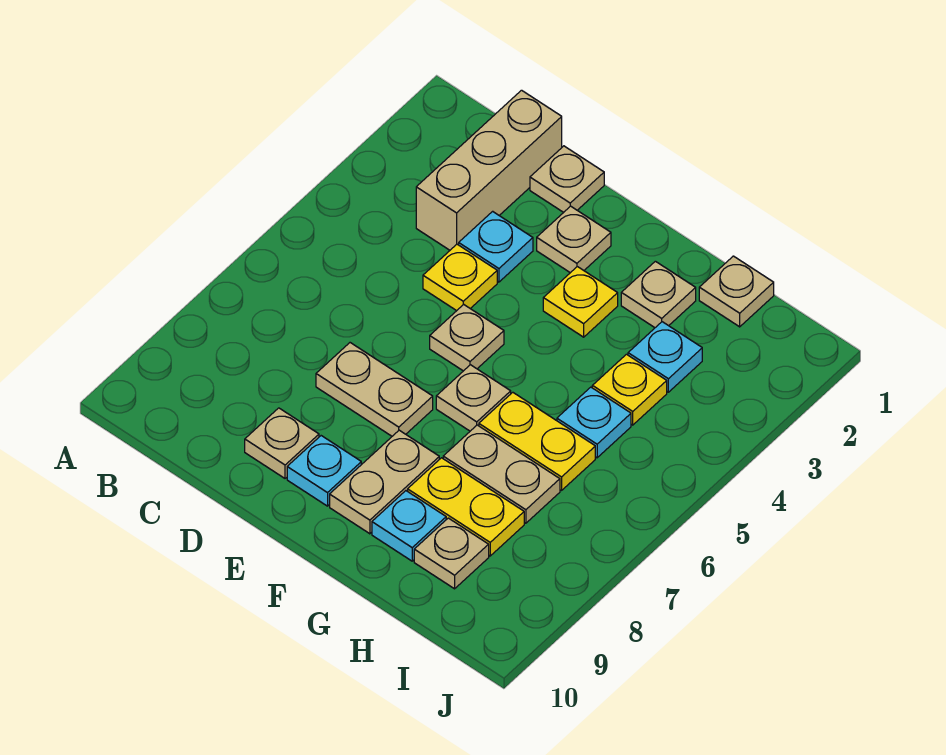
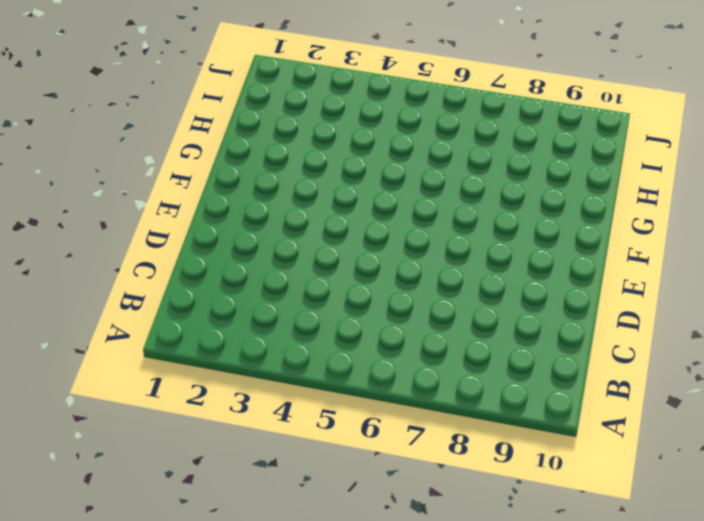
none -> tan 1x3 brick [416,90,562,250]
none -> tan 1x1 plate [530,146,604,212]
none -> cyan 1x1 plate [459,211,533,282]

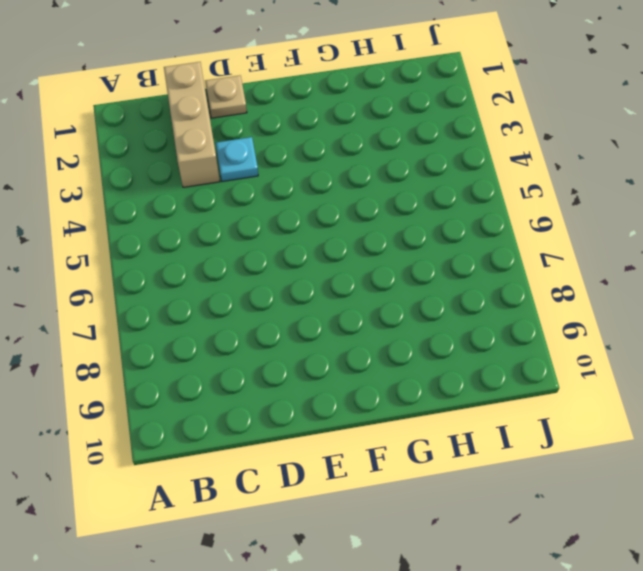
none -> yellow 1x1 plate [423,244,497,311]
none -> tan 1x2 plate [316,343,433,436]
none -> tan 1x1 plate [245,408,319,478]

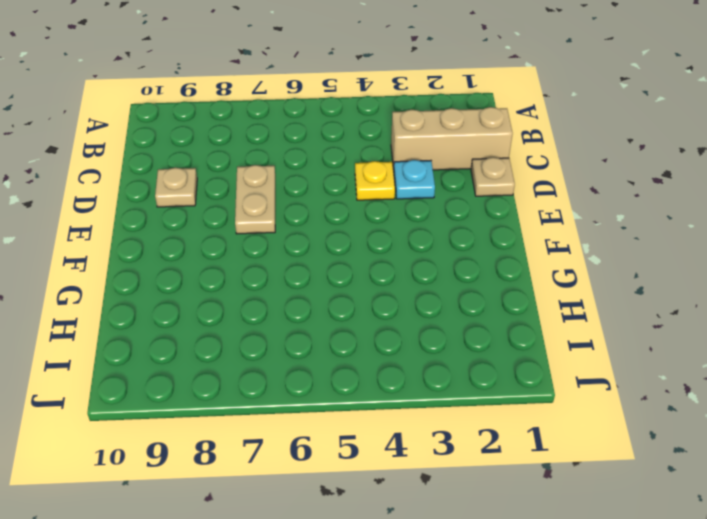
none -> tan 1x1 plate [537,206,611,273]
none -> tan 1x1 plate [430,304,504,371]
none -> cyan 1x1 plate [287,436,361,506]

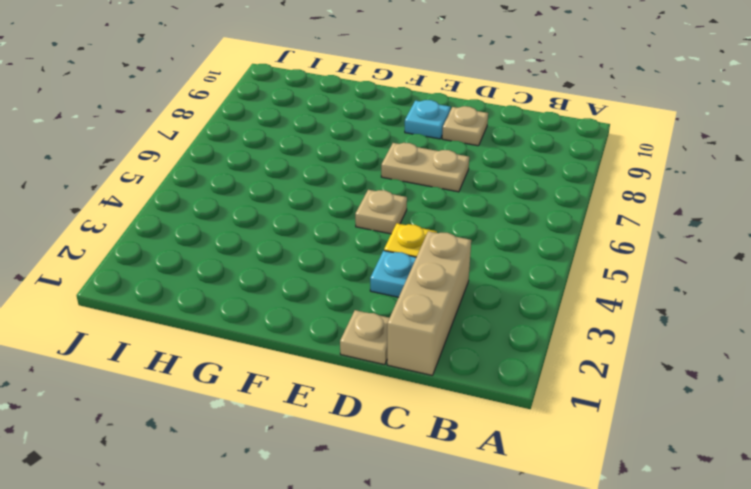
none -> tan 1x1 plate [537,206,611,273]
none -> yellow 1x1 plate [543,267,618,337]
none -> tan 1x1 plate [436,365,511,431]

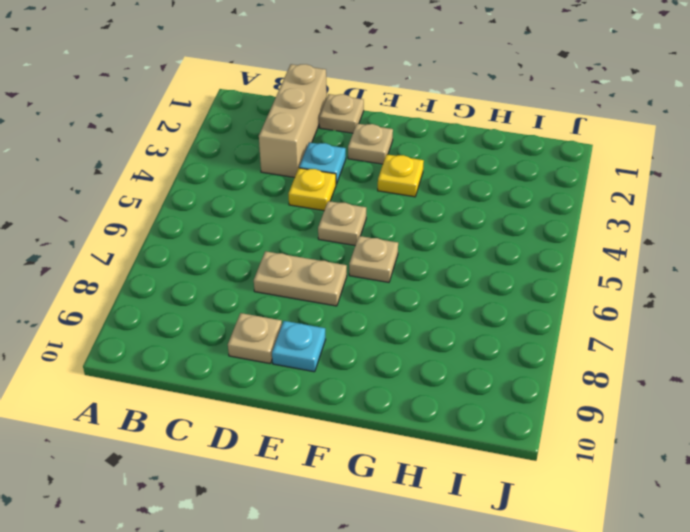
none -> tan 1x2 plate [330,430,439,534]
none -> tan 1x1 plate [621,261,696,328]
none -> yellow 1x2 plate [479,392,595,490]

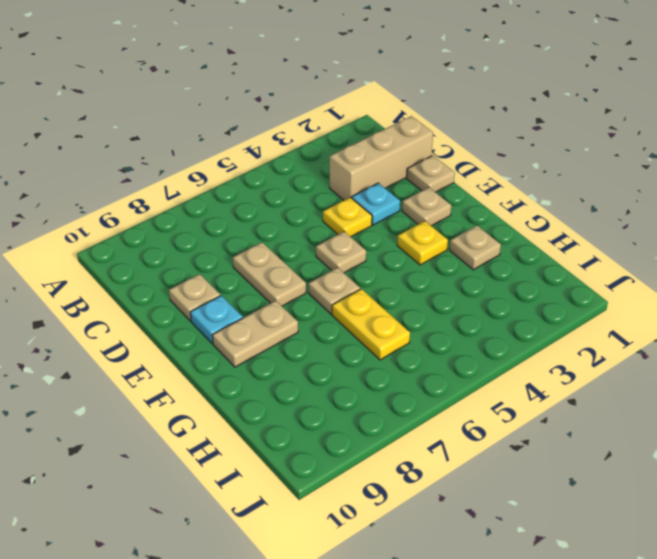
none -> tan 1x2 plate [443,425,560,523]
none -> yellow 1x2 plate [408,458,524,556]
none -> cyan 1x1 plate [372,491,446,561]

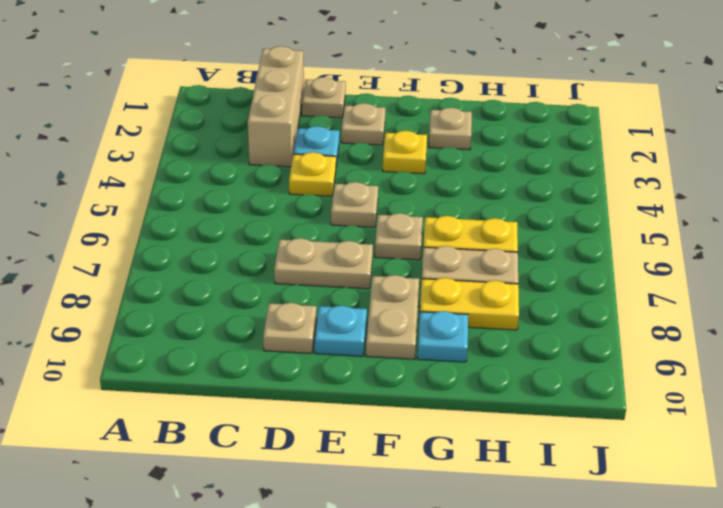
none -> tan 1x1 plate [699,256,774,327]
none -> cyan 1x1 plate [628,322,702,392]
none -> yellow 1x1 plate [592,354,667,425]

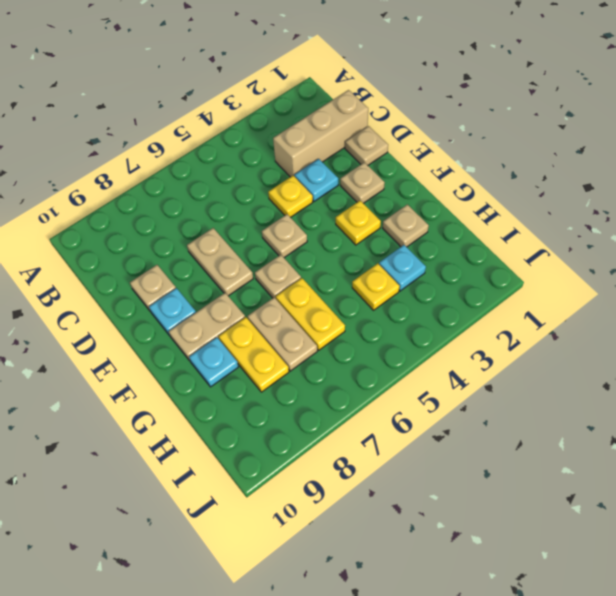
none -> tan 1x1 plate [699,256,774,327]
none -> cyan 1x1 plate [557,387,631,458]
none -> tan 1x1 plate [414,518,489,589]

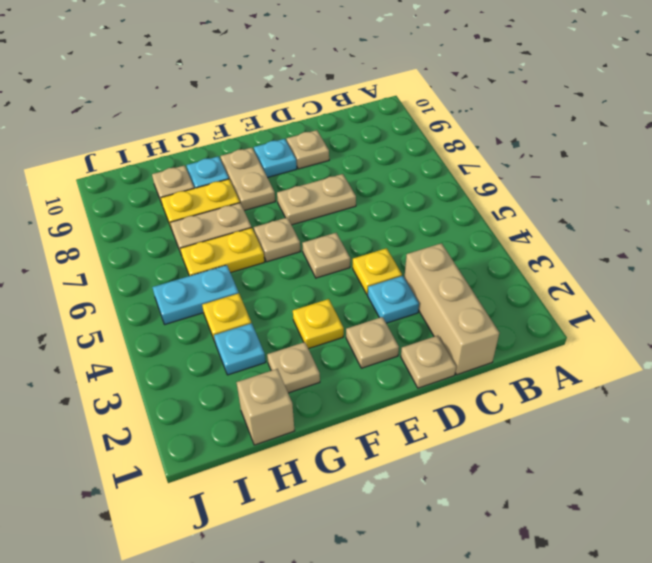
tan 1x1 brick [236,369,295,445] -> tan 1x1 plate [699,256,774,327]
cyan 1x2 plate [152,265,239,324] -> cyan 1x1 plate [557,387,631,458]

